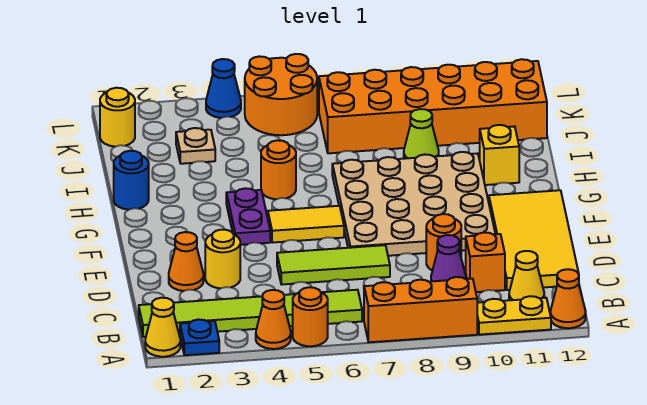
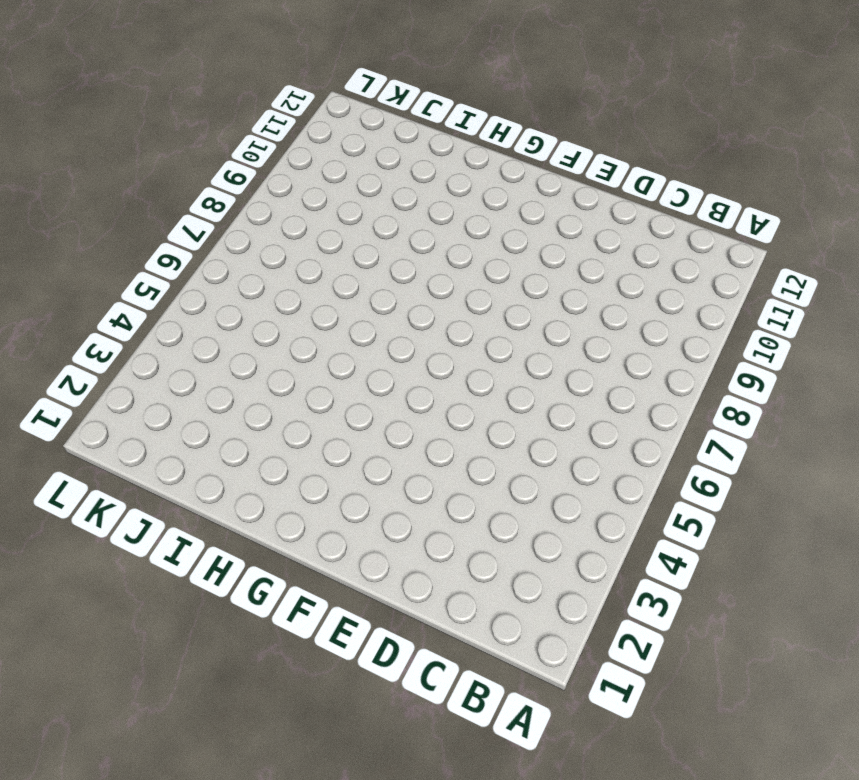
none -> yellow 1x1 cone [145,298,180,357]
none -> blue 1x1 plate [180,319,219,355]
none -> orange 1x1 cone [256,290,291,349]

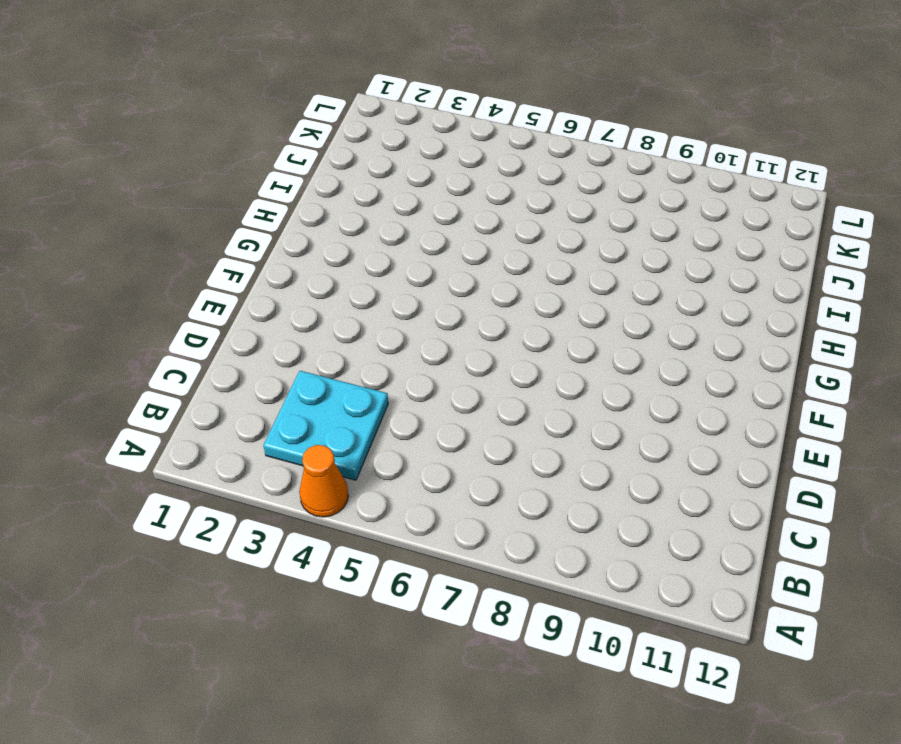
cyan 2x2 plate [263,371,388,480] -> lime 1x6 tile [139,290,362,337]
none -> yellow 1x1 cone [145,298,180,357]
none -> blue 1x1 plate [180,319,219,355]
none -> orange 1x1 round brick [293,287,328,346]

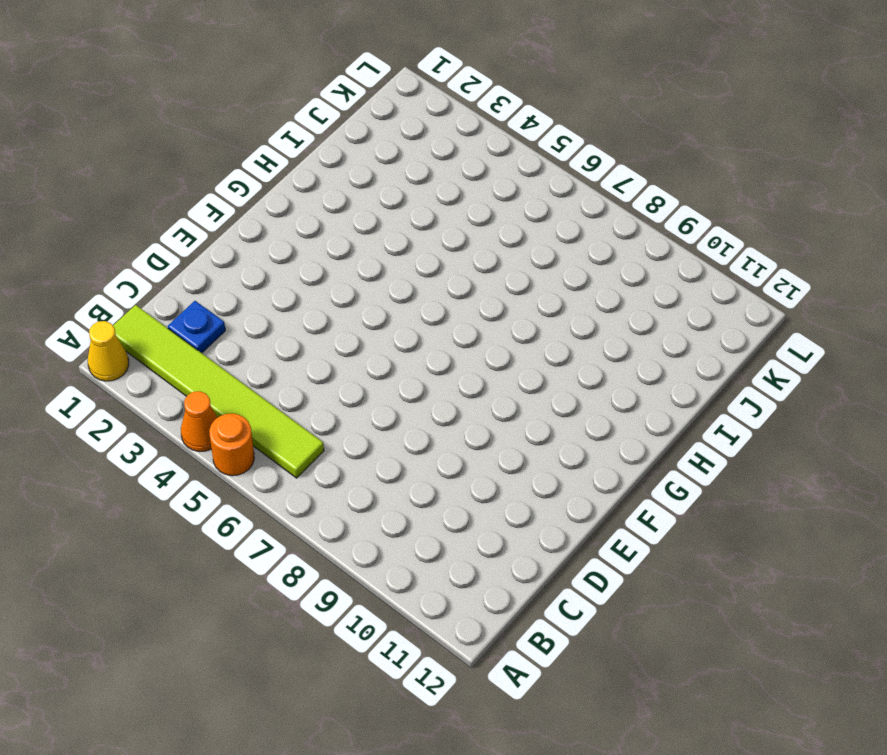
blue 1x1 plate [168,301,225,353] -> blue 1x1 plate moved to [180,319,219,355]
none -> orange 1x3 brick [364,277,477,342]
none -> yellow 1x2 plate [477,296,551,335]
none -> orange 1x1 cone [550,269,586,328]

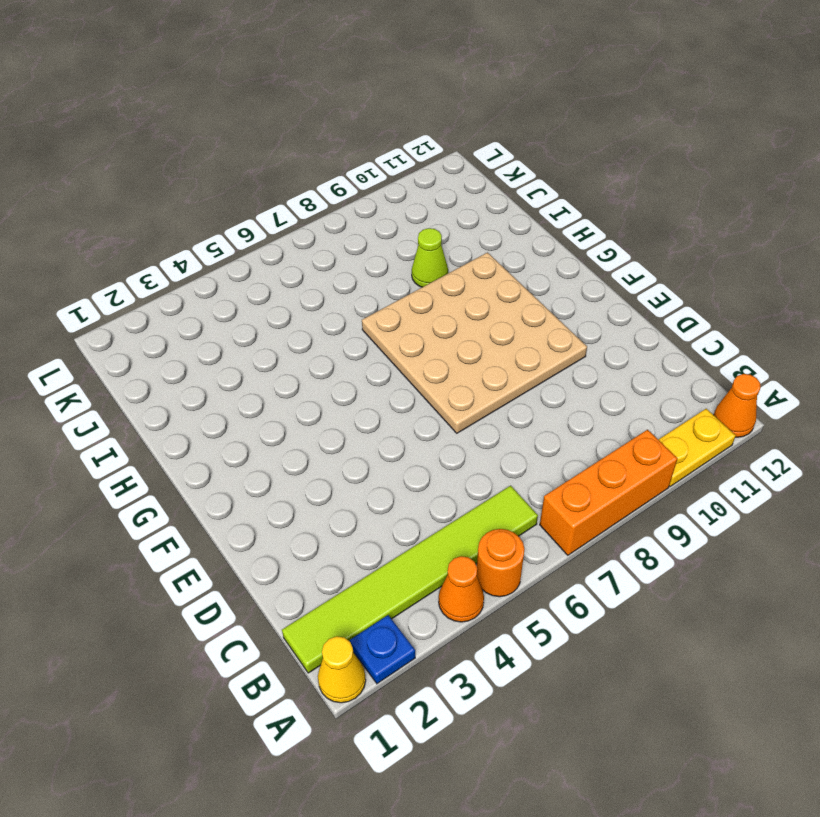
none -> yellow 1x1 cone [509,251,544,300]
none -> purple 1x1 cone [431,235,466,281]
none -> orange 1x1 brick [466,232,505,292]

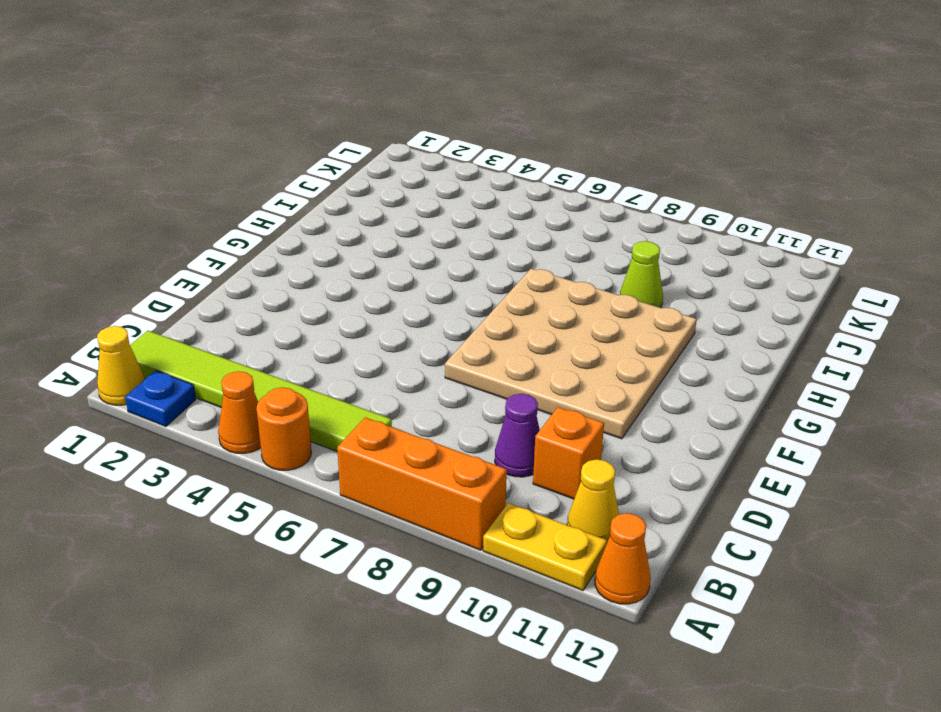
none -> yellow 2x4 tile [489,190,579,290]
none -> orange 1x1 cone [169,232,204,291]
none -> yellow 1x1 round brick [205,230,240,288]

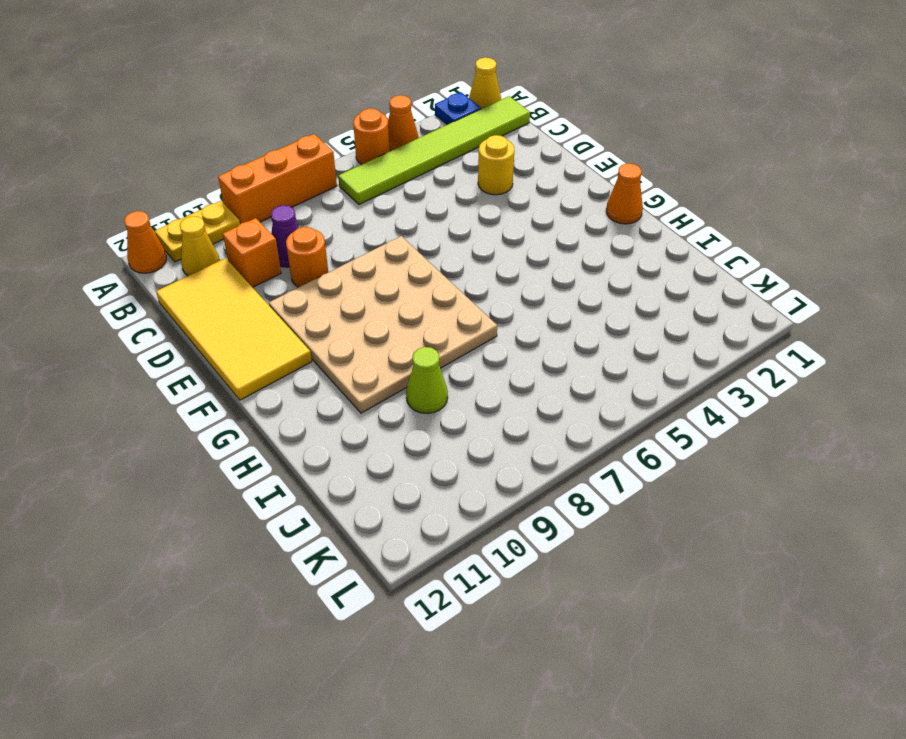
orange 1x1 cone [606,163,643,224] -> orange 1x1 cone moved to [169,232,204,291]
none -> lime 1x3 tile [277,245,390,285]
none -> purple 1x2 plate [226,188,270,245]
none -> yellow 1x2 tile [268,206,344,243]

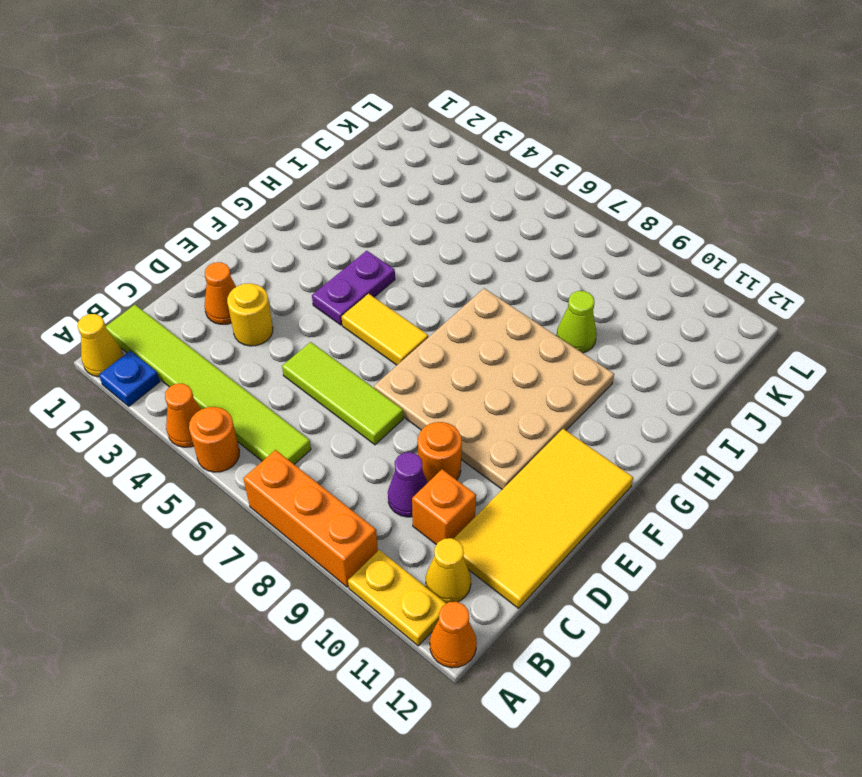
none -> blue 1x1 round brick [114,151,149,210]
none -> orange 1x1 round brick [261,140,296,199]
none -> yellow 1x1 brick [480,125,519,185]

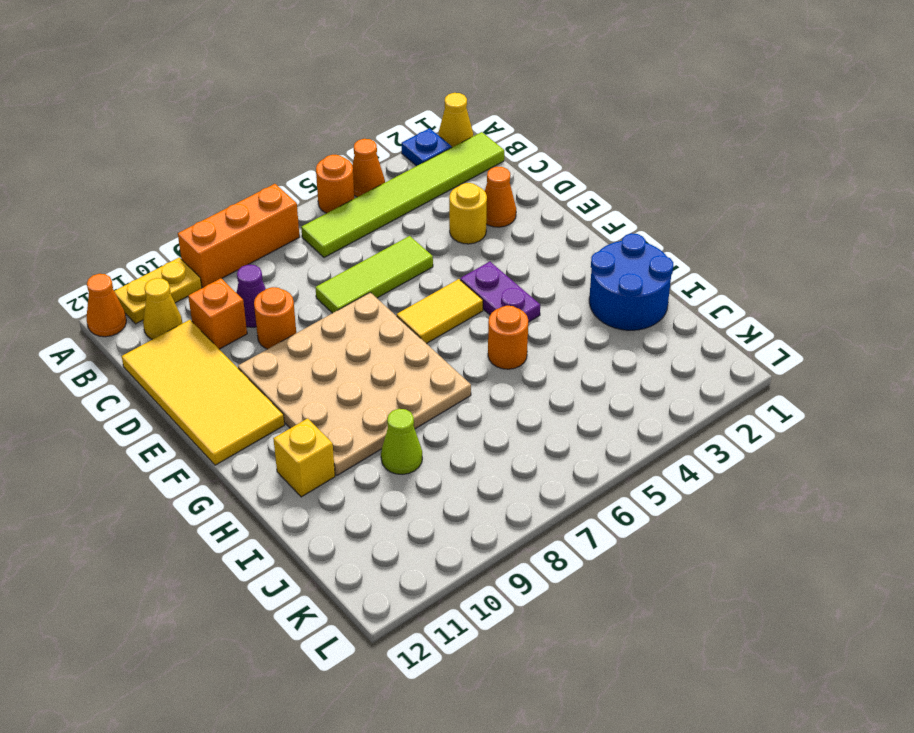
blue 2x2 round brick [589,233,673,330] -> blue 1x1 round brick [114,151,149,210]
none -> tan 1x1 plate [176,128,215,164]
none -> orange 2x6 brick [319,59,547,153]
none -> yellow 1x1 round brick [100,88,135,147]

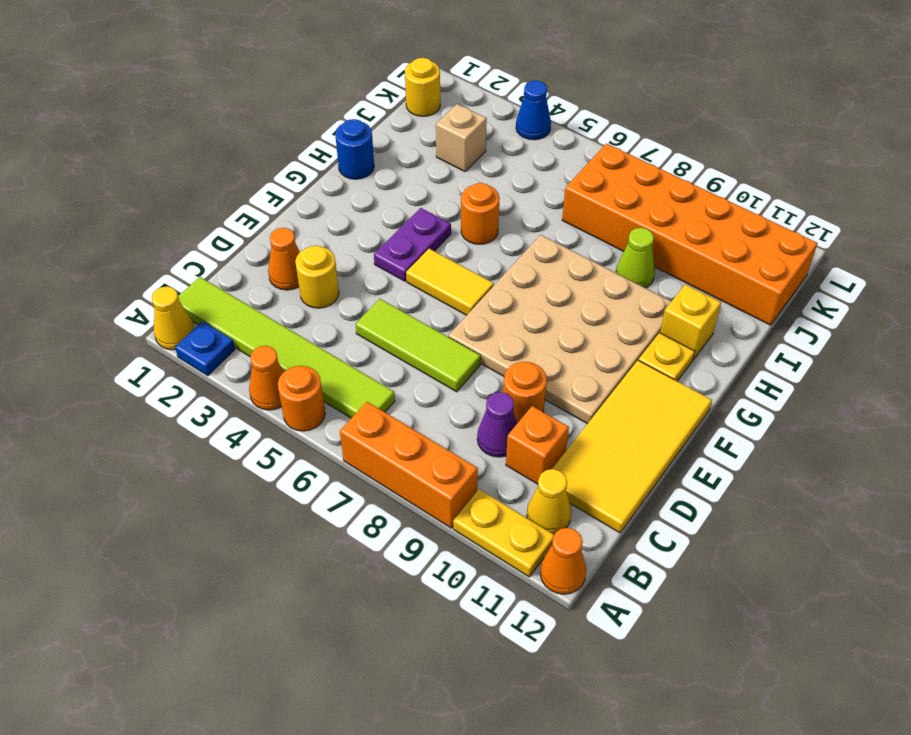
yellow 1x1 plate [639,333,695,381] -> none
tan 1x1 brick [436,104,487,171] -> tan 1x1 plate [176,128,215,164]
none -> orange 2x2 round brick [245,54,317,135]

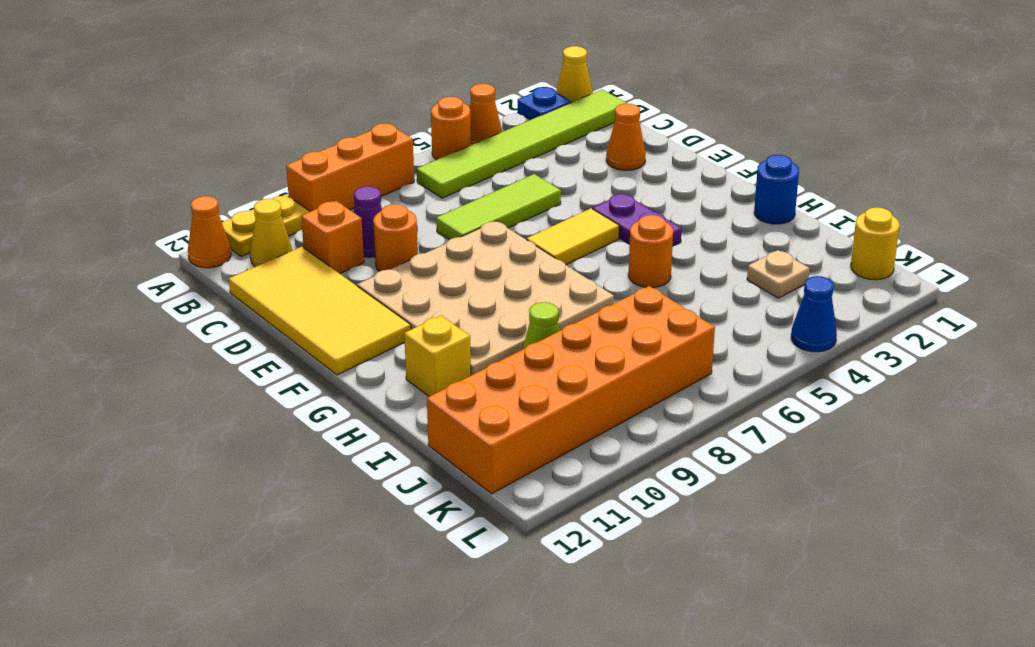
none -> yellow 1x1 round brick [205,230,240,288]
none -> orange 2x2 round brick [245,54,317,135]

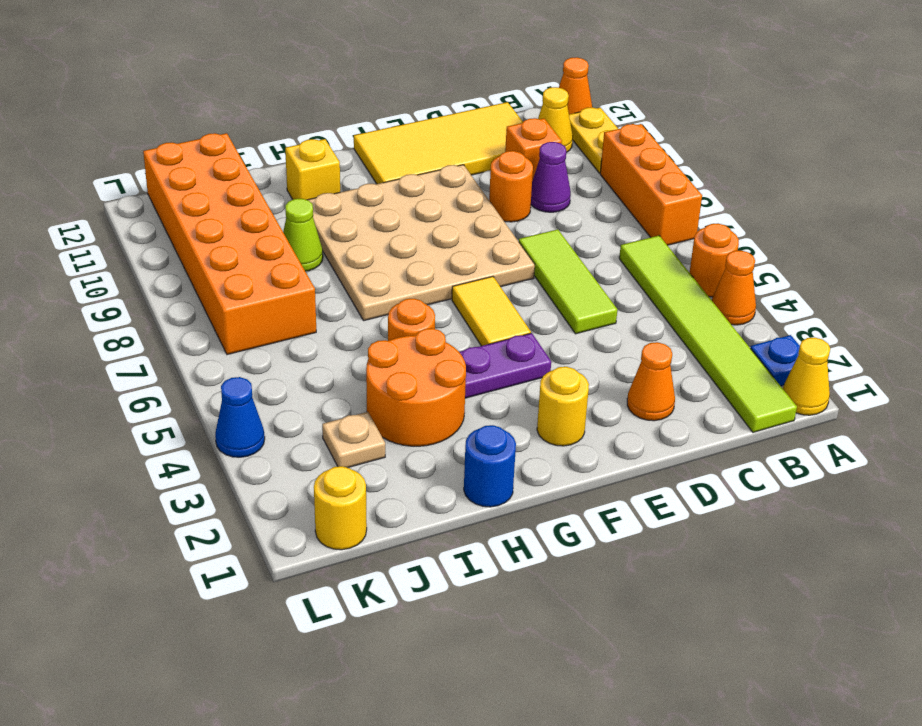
yellow 1x1 round brick [537,367,589,446] -> yellow 1x1 round brick moved to [205,230,240,288]
orange 2x2 round brick [366,328,466,446] -> orange 2x2 round brick moved to [245,54,317,135]

